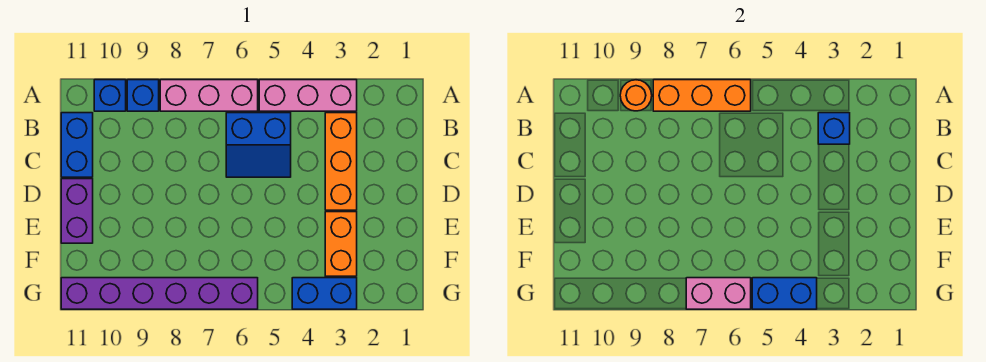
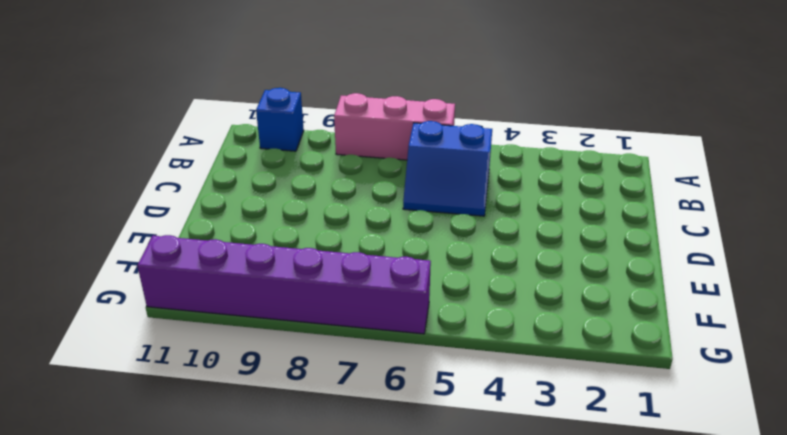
none -> pink 1x3 brick [259,80,357,111]
none -> blue 1x1 brick [127,80,159,111]
none -> orange 1x3 brick [325,113,357,210]

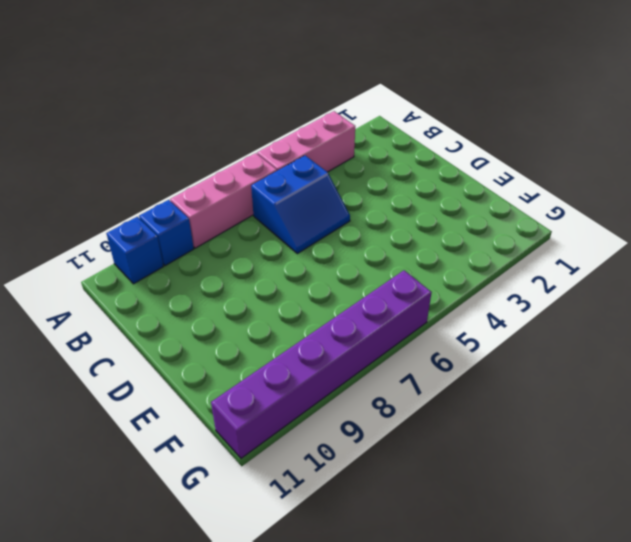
none -> orange 1x3 brick [325,113,357,210]
none -> blue 1x2 brick [61,113,93,177]
none -> purple 1x2 brick [61,179,93,243]

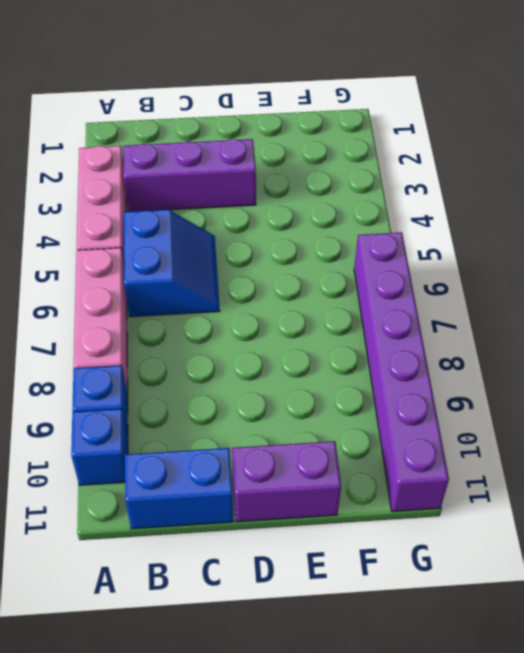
purple 1x3 brick [123,139,256,212] -> orange 1x3 brick [325,113,357,210]
none -> orange 1x2 brick [325,212,357,276]
none -> blue 1x2 brick [292,278,357,309]
none -> orange 1x3 brick [653,80,751,111]

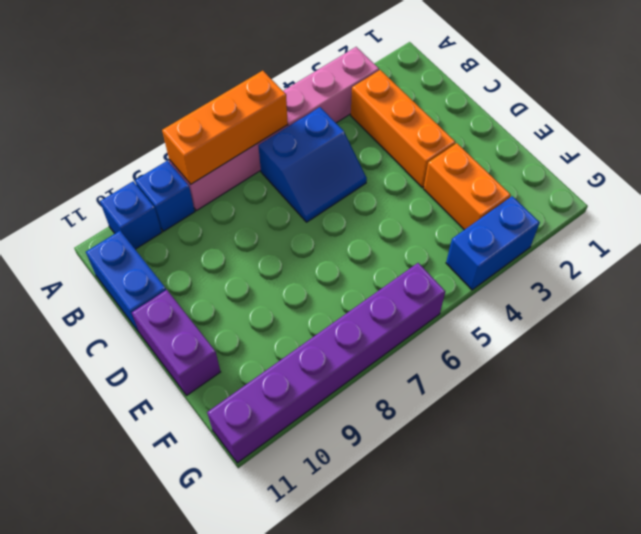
none -> orange 1x1 round brick [620,80,652,111]
none -> blue 1x1 brick [818,113,850,144]
none -> blue 1x2 brick [752,278,817,309]

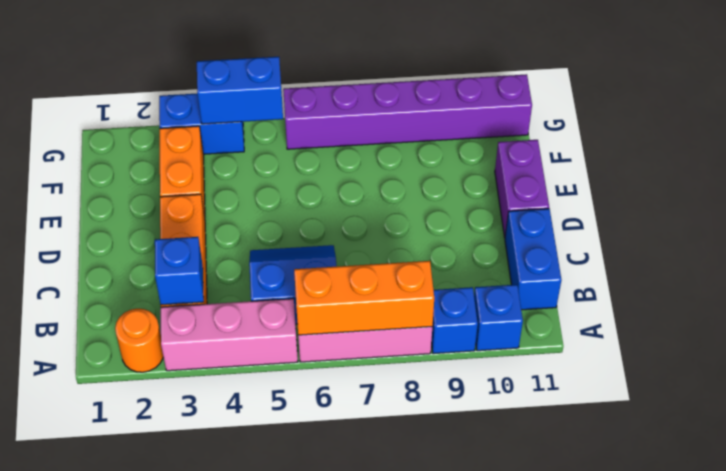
orange 1x1 round brick [115,309,163,372] -> orange 1x1 round brick moved to [620,80,652,111]
none -> pink 1x2 brick [686,278,751,309]

